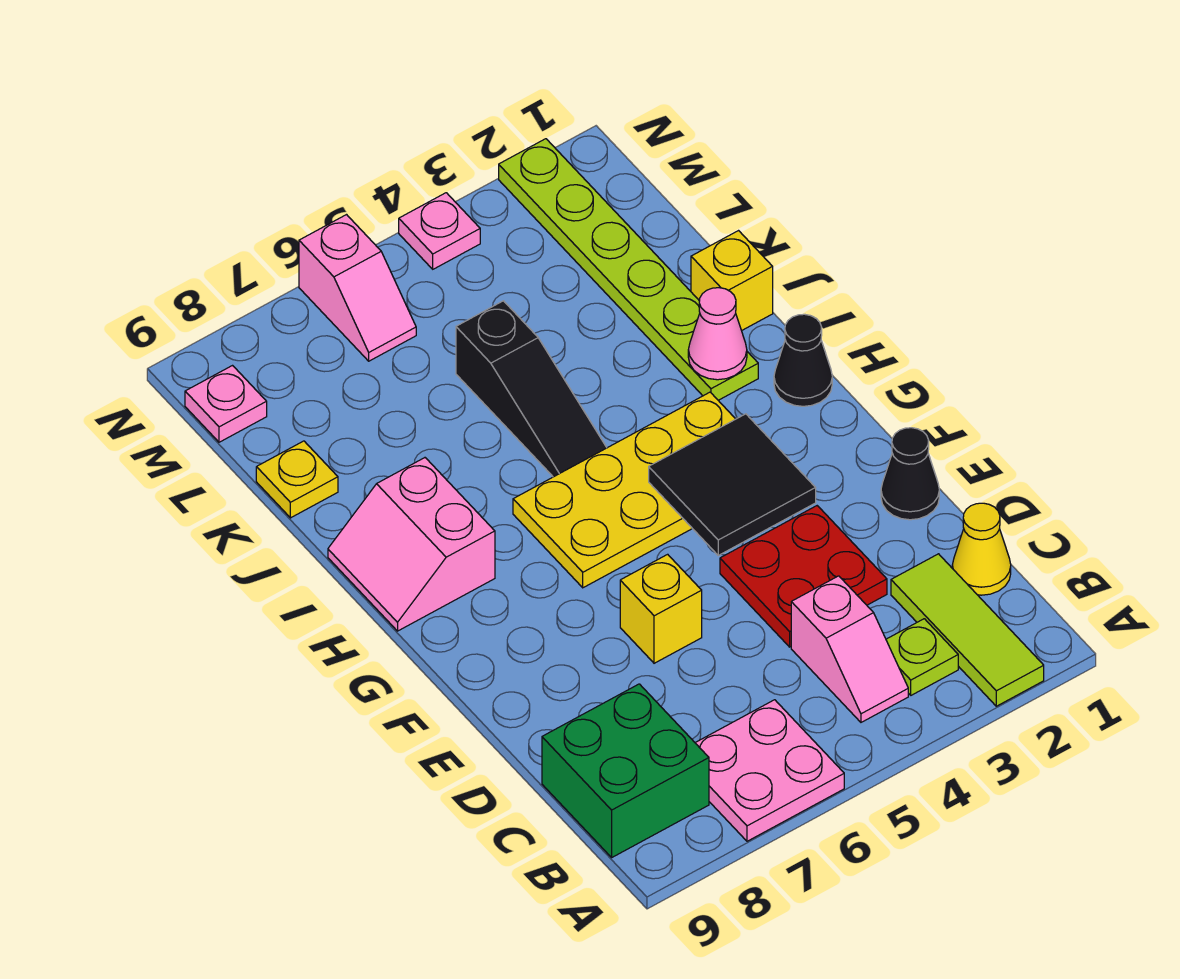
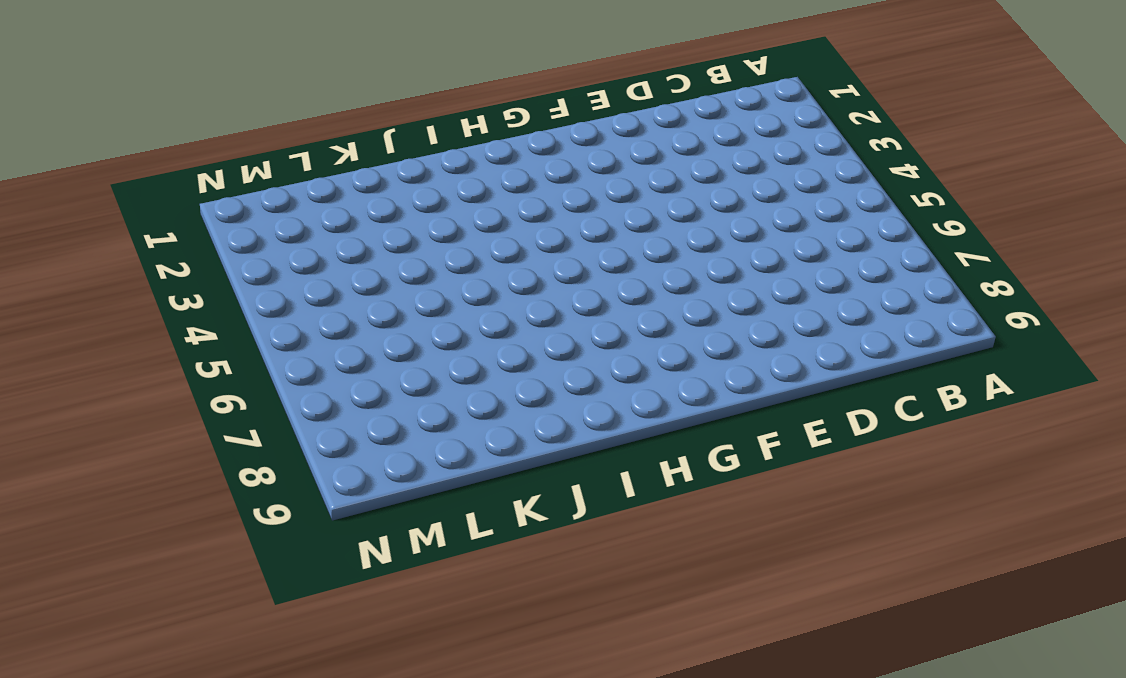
none -> lime 1x3 tile [891,554,1044,706]
none -> pink 2x2 plate [696,700,844,841]
none -> lime 1x1 plate [886,619,958,695]

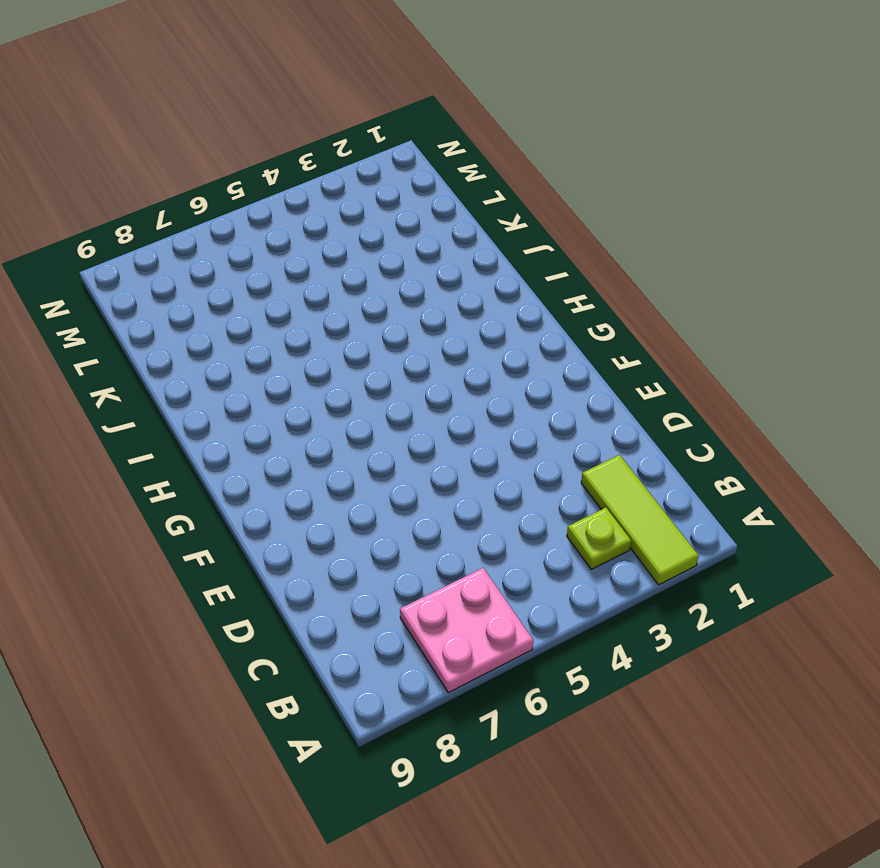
none -> pink 1x2 slope [791,576,908,722]
none -> green 2x2 brick [542,684,709,857]
none -> yellow 1x1 cone [952,503,1011,595]

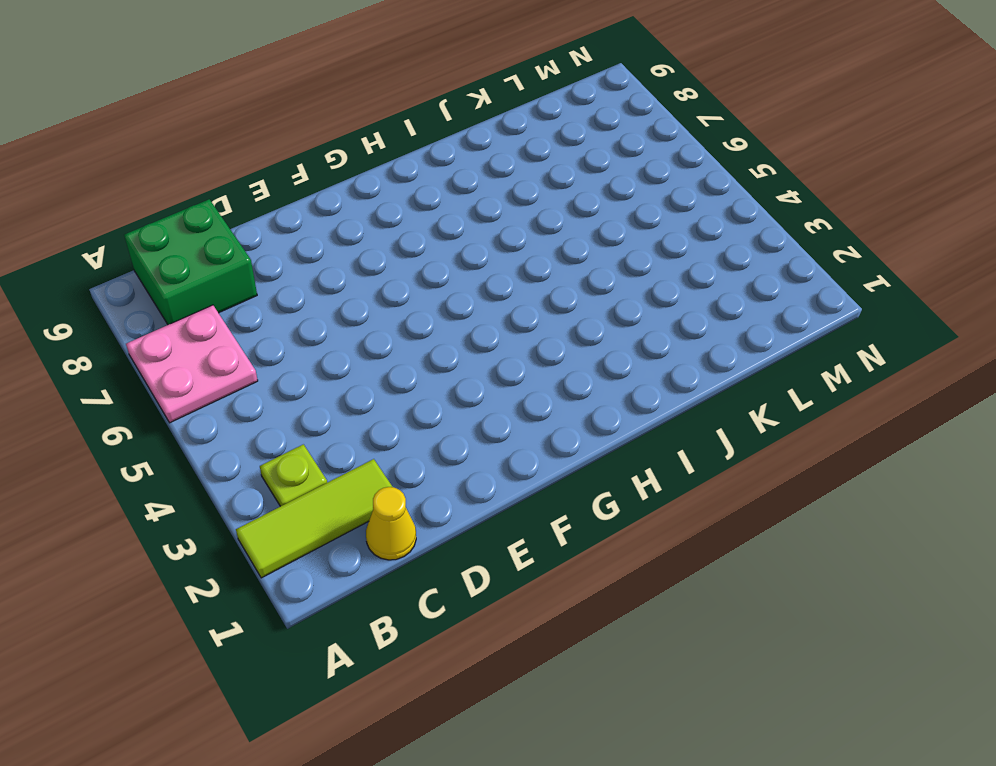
none -> pink 1x2 slope [791,576,908,722]
none -> red 2x2 plate [720,506,887,647]
none -> black 1x1 cone [881,428,939,520]

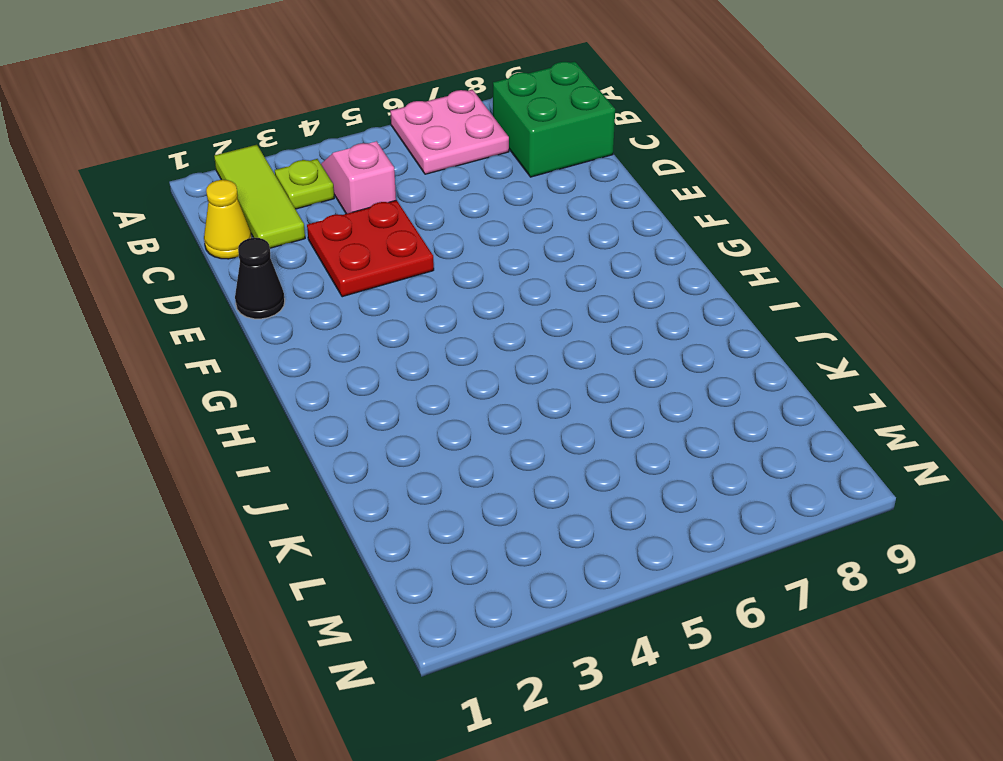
none -> yellow 1x1 brick [620,554,702,663]
none -> yellow 2x4 plate [513,392,735,588]
none -> black 1x1 cone [774,314,832,406]

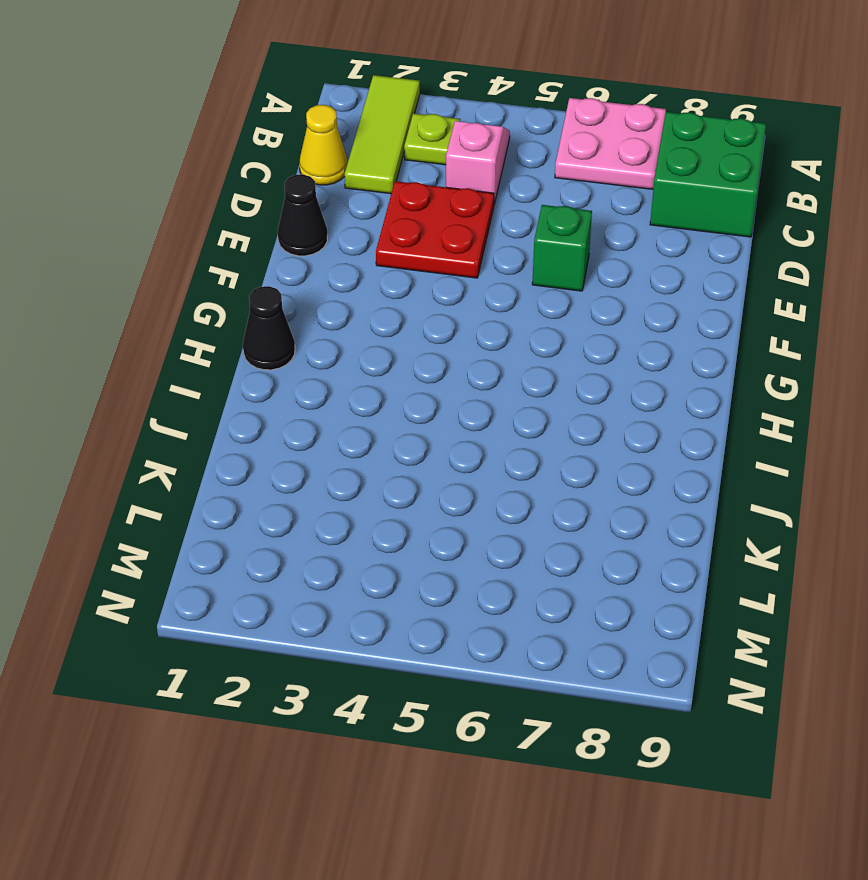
green 1x1 brick [532,205,592,291] -> yellow 1x1 brick [620,554,702,663]
none -> yellow 2x4 plate [513,392,735,588]
none -> pink 2x2 slope [328,458,495,631]
none -> lime 1x6 plate [499,139,758,400]

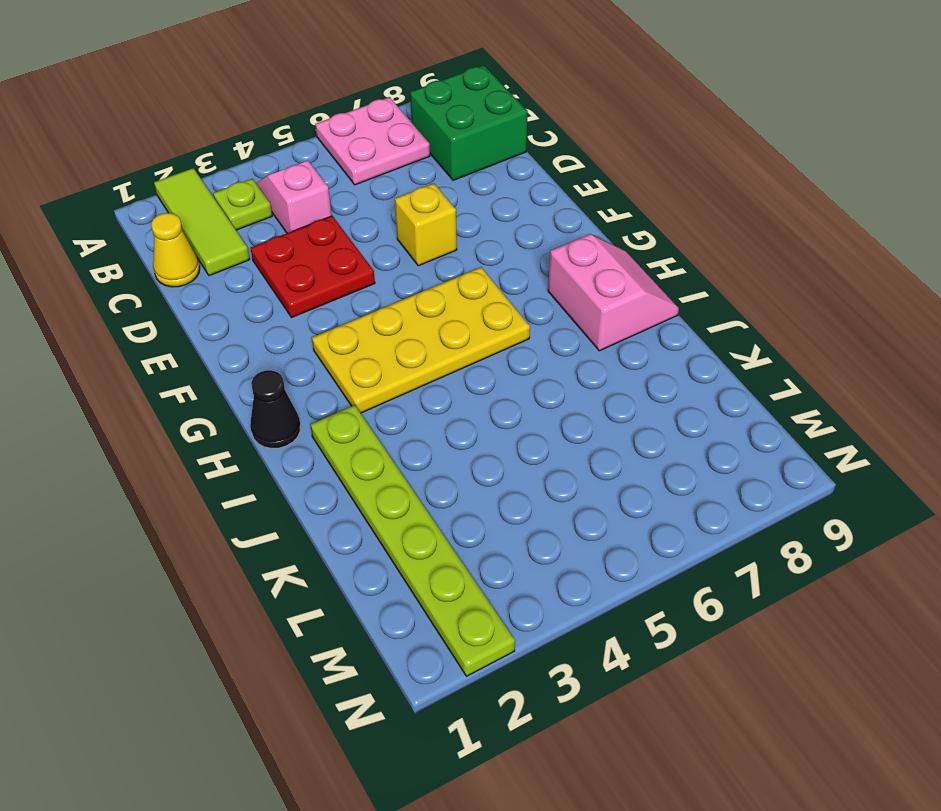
none -> black 1x1 cone [881,428,939,520]
none -> black 1x3 slope [456,301,607,477]
none -> yellow 1x1 brick [691,231,773,331]

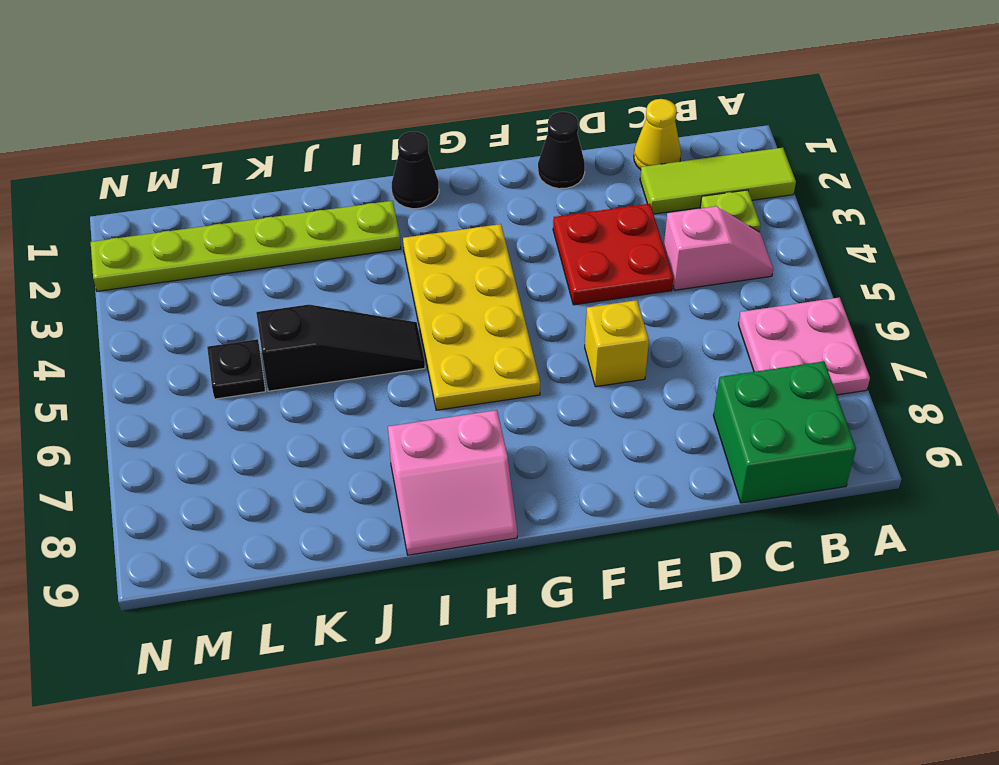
black 1x1 plate [207,339,265,399] -> none
none -> yellow 1x1 brick [691,231,773,331]
none -> yellow 1x1 plate [256,441,338,518]
none -> pink 1x2 slope [299,215,416,361]

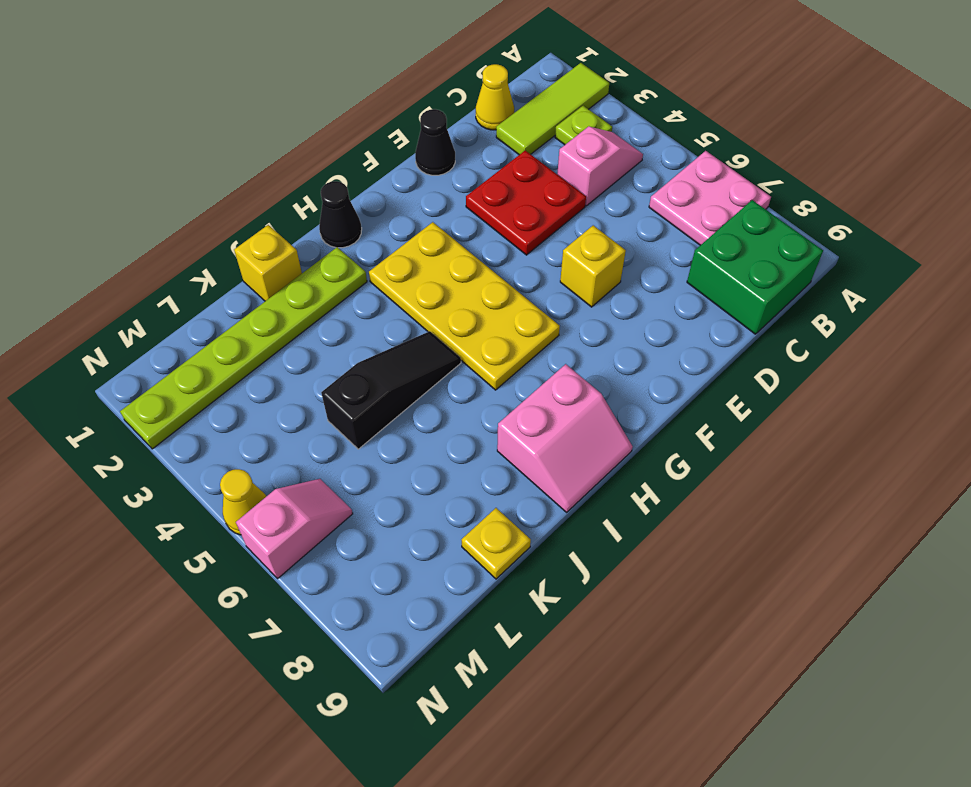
yellow 1x1 cone [220,469,266,535] -> none
none -> pink 1x1 plate [185,366,267,442]
none -> pink 1x1 plate [399,193,480,269]
none -> black 2x2 tile [649,414,816,555]

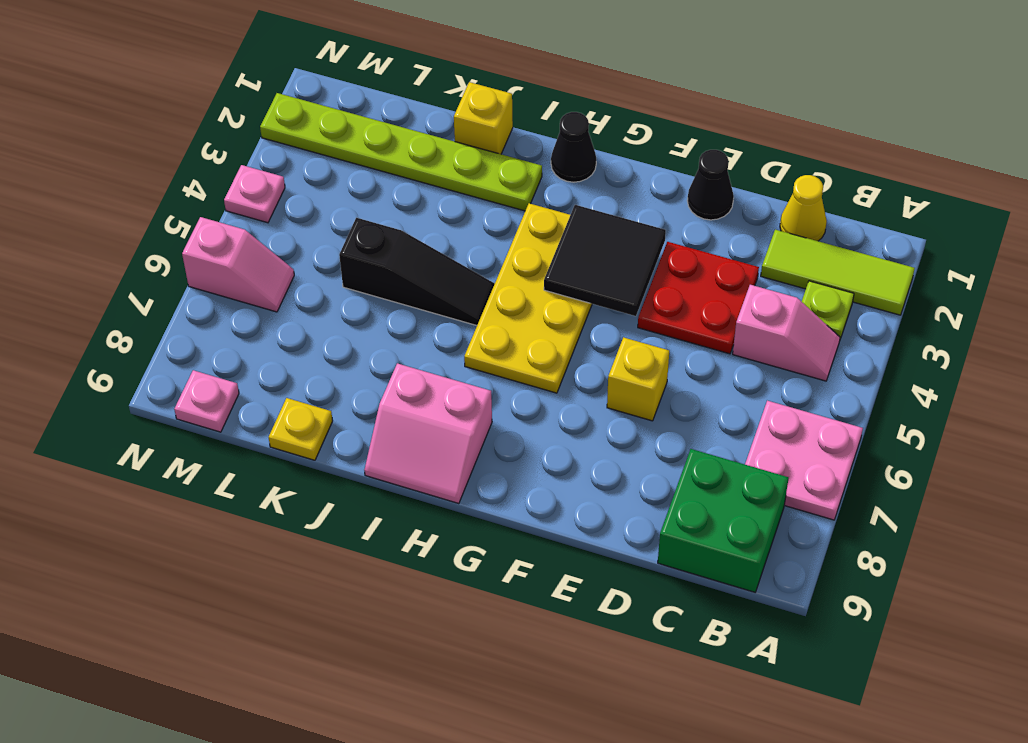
none -> pink 1x1 cone [688,288,747,380]

